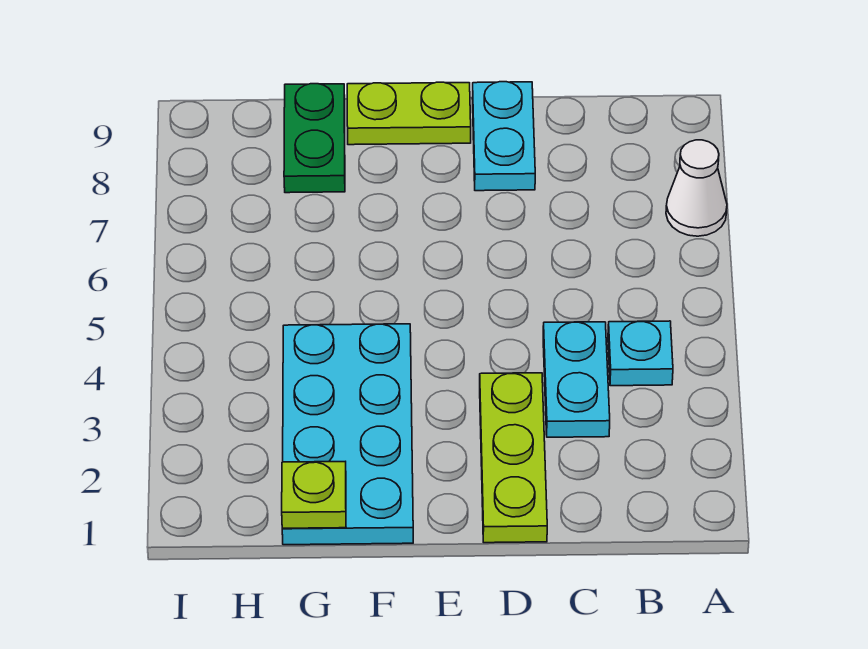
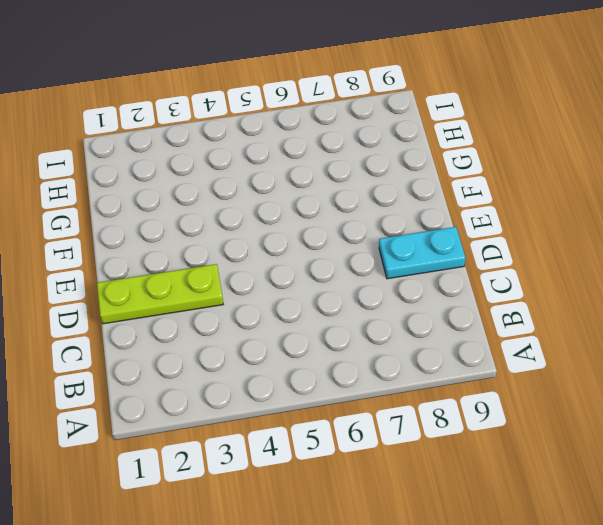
none -> white 1x1 cone [666,140,727,236]
none -> cyan 1x1 plate [608,321,673,386]

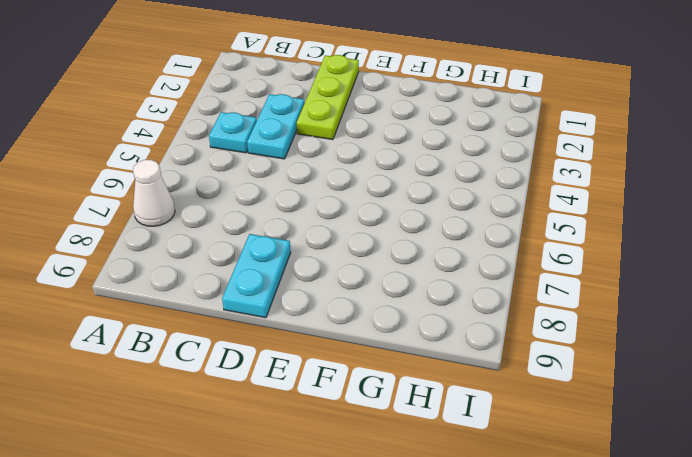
none -> lime 1x2 plate [347,82,471,145]
none -> cyan 2x4 plate [282,324,413,545]

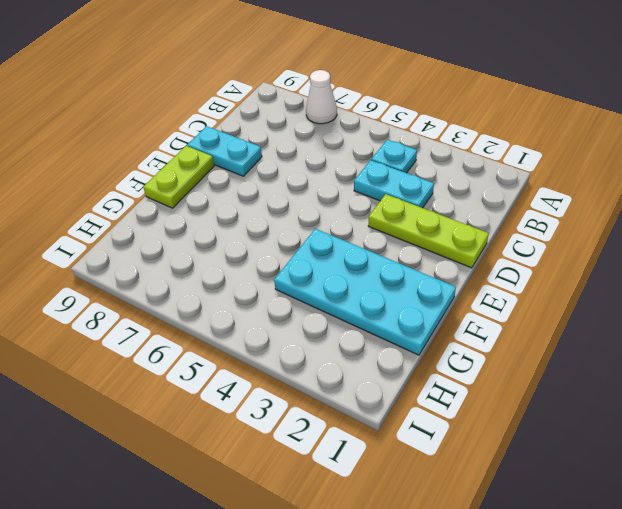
none -> green 1x2 plate [284,84,345,193]
none -> lime 1x1 plate [282,462,346,528]

